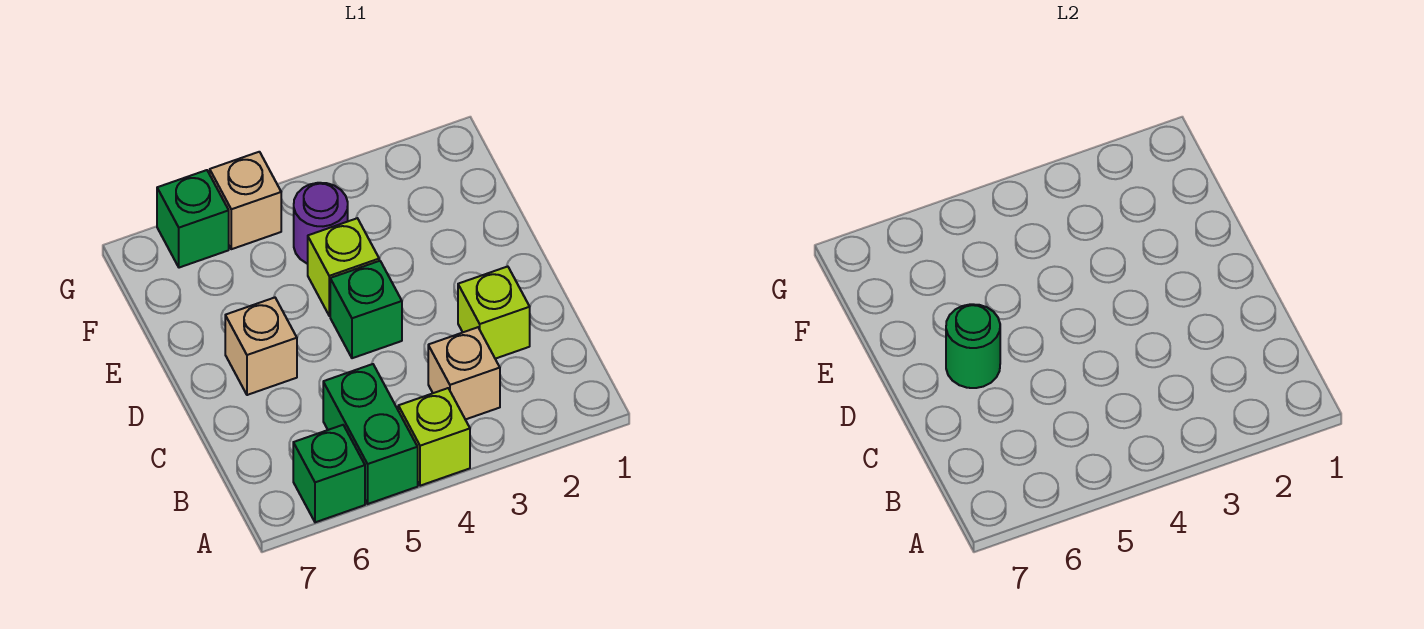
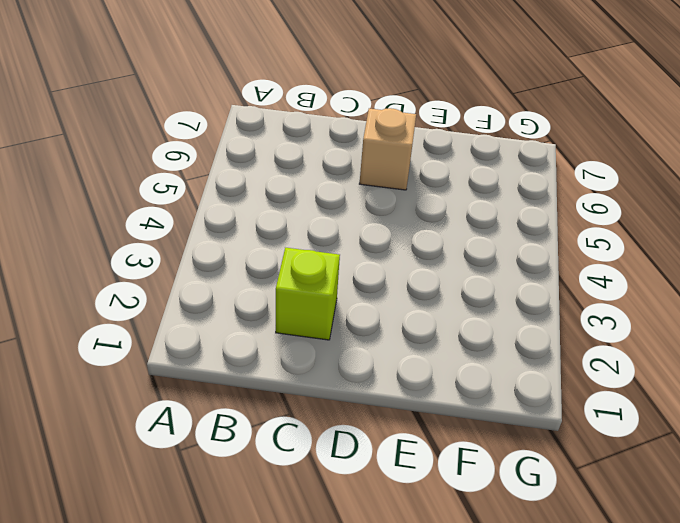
none -> lime 1x1 brick [398,388,470,486]
none -> green 1x2 brick [323,364,418,504]
none -> green 1x1 brick [293,425,365,522]

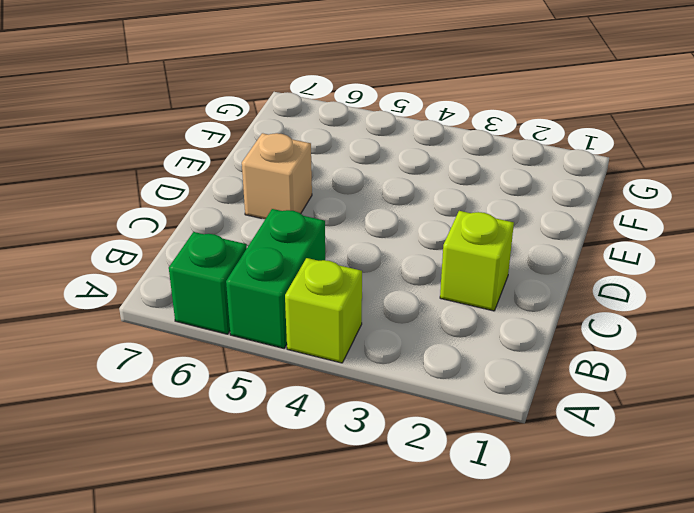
none -> tan 1x1 brick [428,327,500,420]
none -> green 1x1 brick [330,261,402,358]
none -> lime 1x1 brick [308,218,379,316]

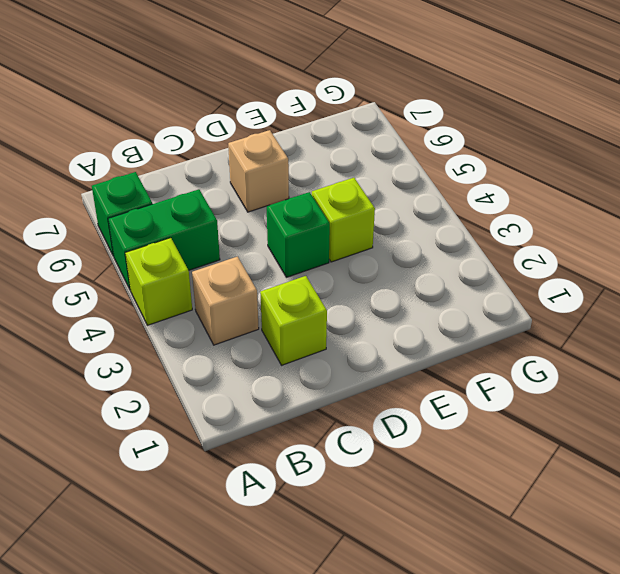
none -> purple 1x1 round brick [294,183,348,264]
none -> tan 1x1 brick [210,152,281,249]
none -> green 1x1 brick [157,170,229,268]

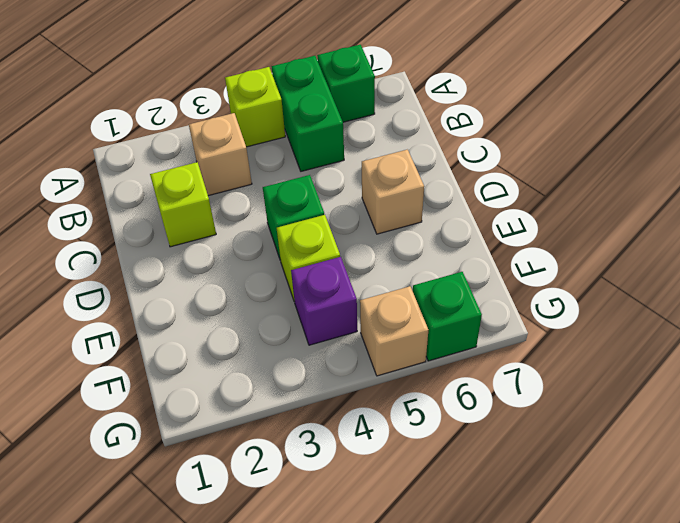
purple 1x1 brick [291,257,357,345] -> purple 1x1 round brick [294,183,348,264]
none -> green 1x1 round brick [946,304,1000,388]

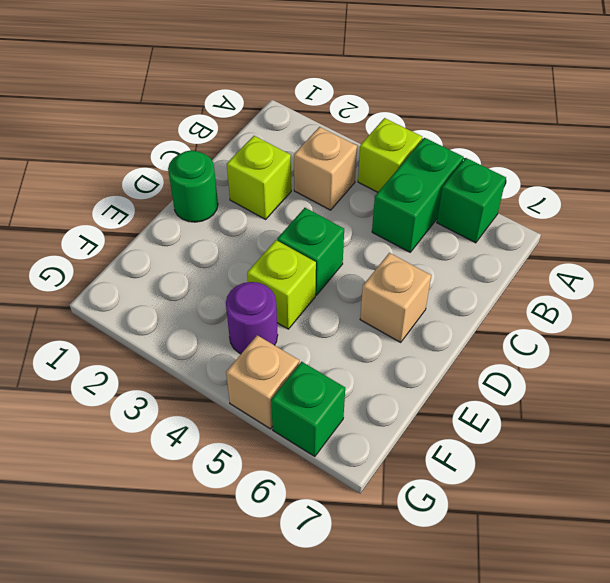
green 1x1 round brick [168,151,218,222] -> green 1x1 round brick moved to [946,304,1000,388]

